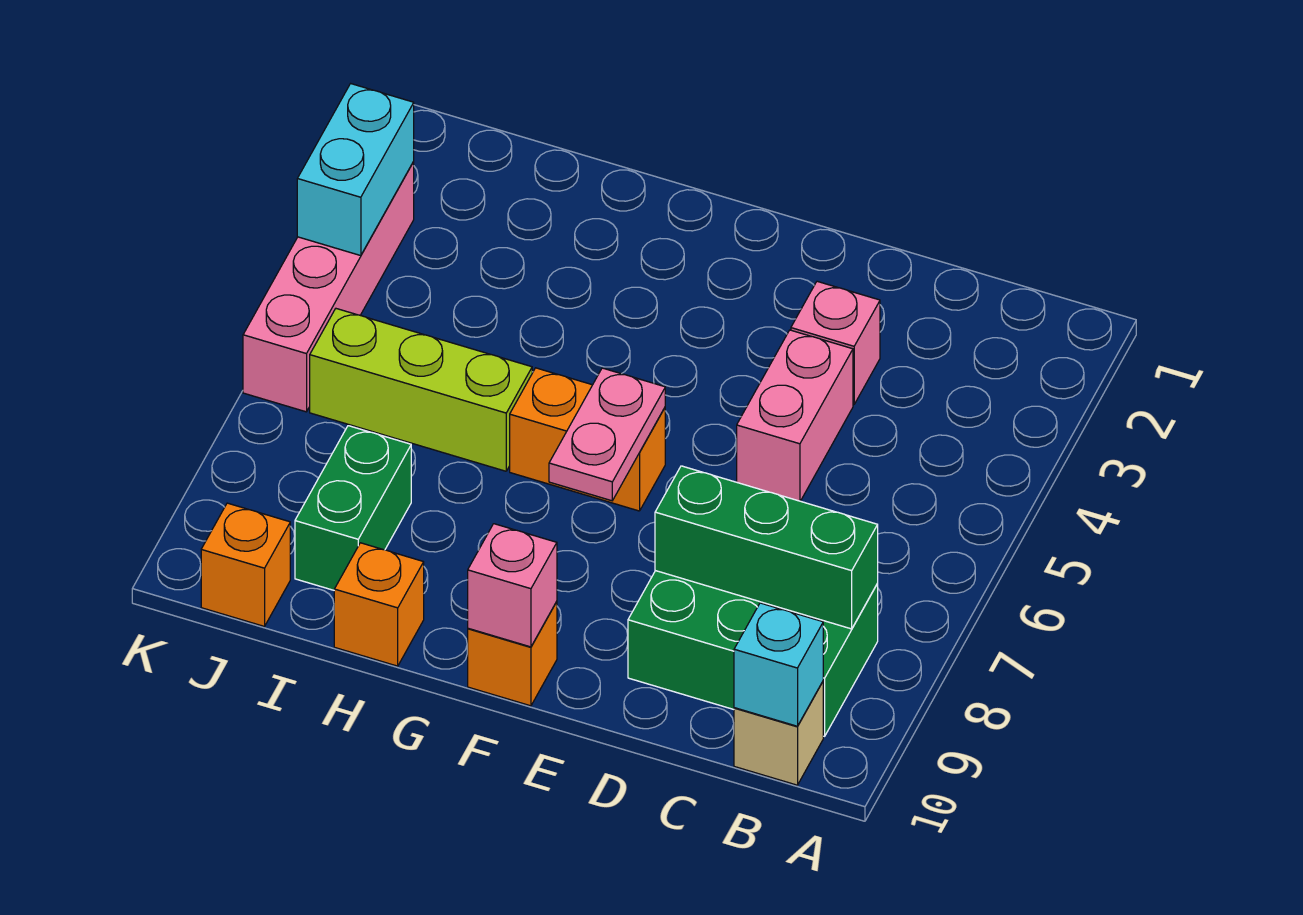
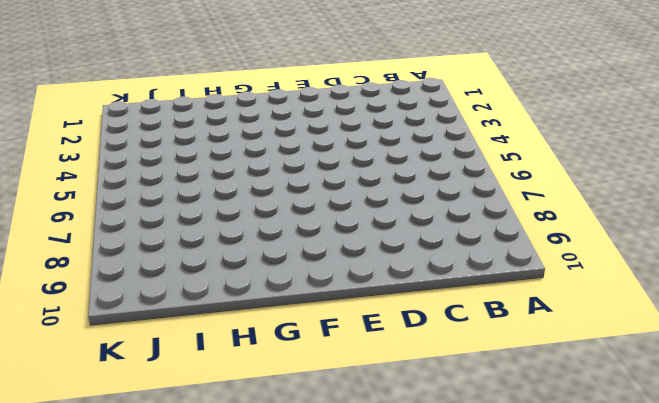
none -> green 2x3 brick [628,571,878,736]
none -> tan 1x1 brick [734,682,823,785]
none -> pink 1x1 brick [791,281,880,405]

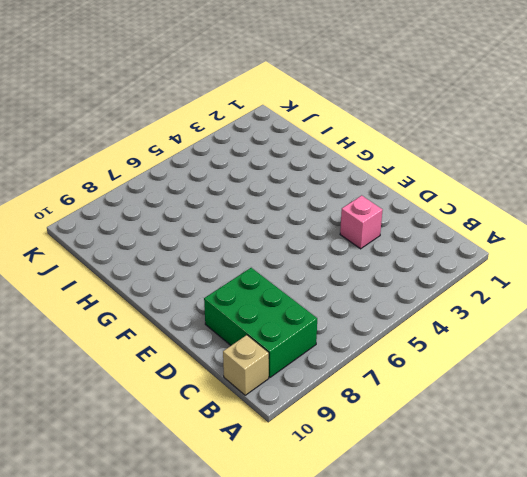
none -> pink 1x2 brick [737,330,853,501]
none -> orange 1x2 brick [510,368,665,511]
none -> orange 1x1 brick [468,602,557,706]

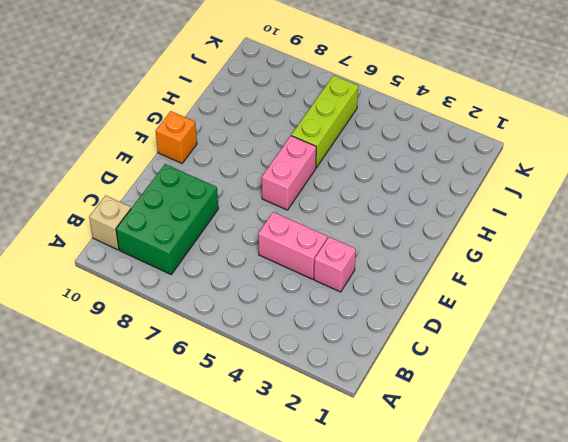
pink 1x2 brick [262,136,316,210] -> orange 1x2 brick [510,368,665,511]
none -> orange 1x1 brick [334,543,424,666]
none -> green 1x2 brick [295,426,411,590]
none -> orange 1x1 brick [201,503,290,626]

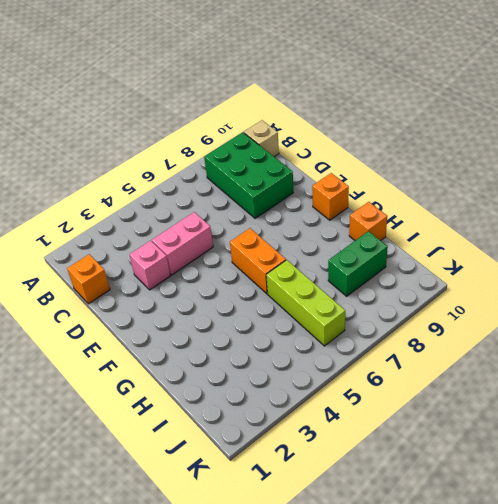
orange 1x1 brick [67,254,110,304] -> orange 1x1 brick moved to [201,503,290,626]
none -> pink 1x4 brick [243,162,414,412]
none -> green 1x3 brick [655,466,878,629]
none -> cyan 1x1 brick [734,603,823,726]

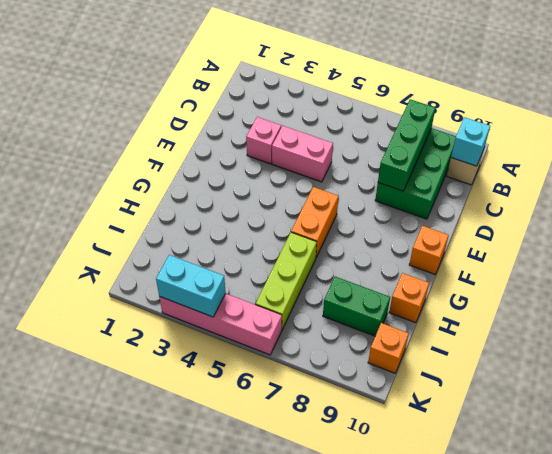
none -> pink 1x2 plate [549,368,665,501]
none -> pink 1x1 brick [468,524,557,647]

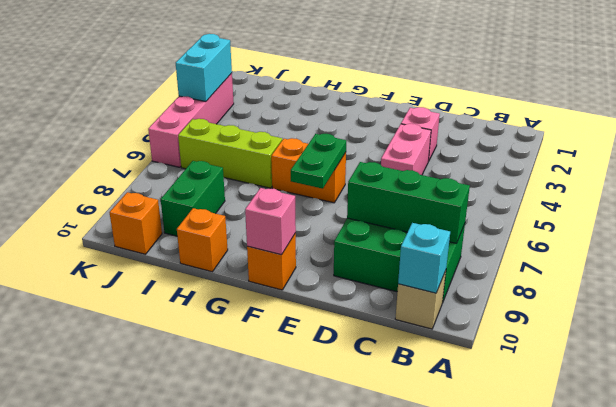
green 1x2 plate [291,134,346,189] -> pink 1x2 plate [549,368,665,501]

